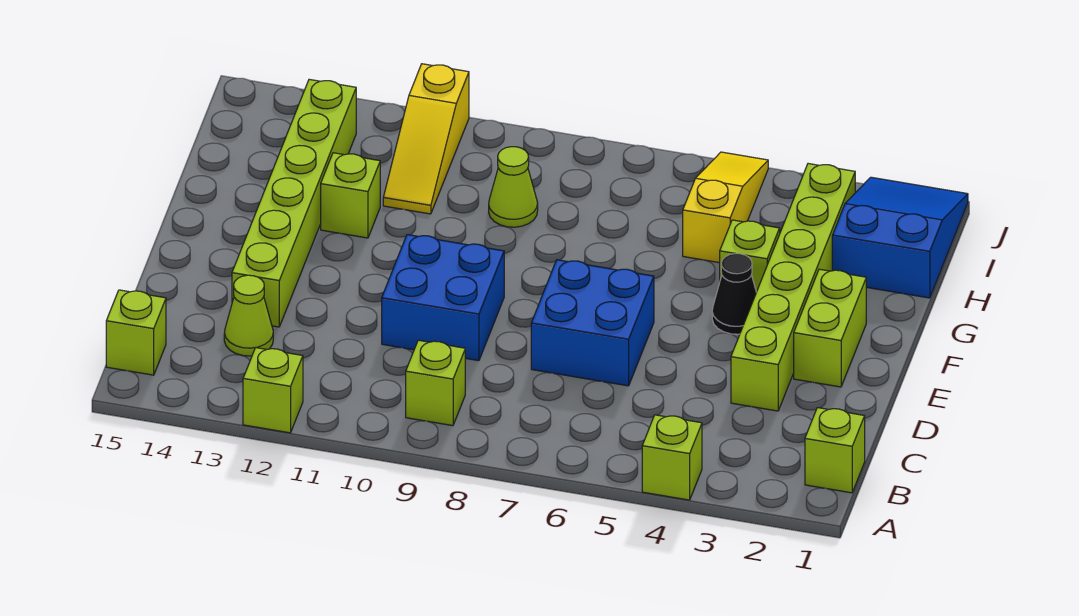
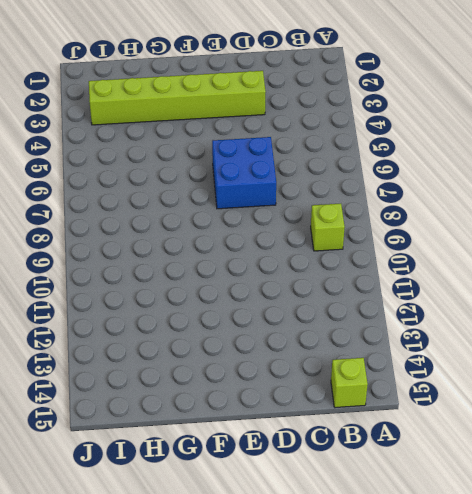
none -> lime 1x1 brick [642,415,702,500]
none -> lime 1x1 brick [243,348,303,433]
none -> lime 1x1 brick [805,408,865,493]

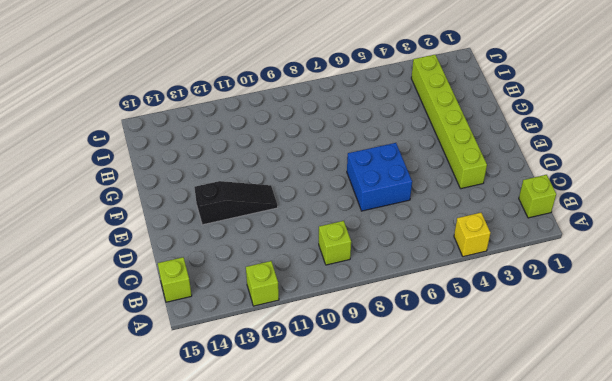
yellow 1x1 brick [454,213,491,257] -> lime 1x1 brick [642,415,702,500]
black 1x3 slope [195,181,278,225] -> lime 1x6 brick [232,79,356,327]
none -> lime 1x1 cone [224,275,273,356]
none -> blue 2x2 brick [382,235,504,361]
none -> lime 1x2 brick [794,269,866,387]

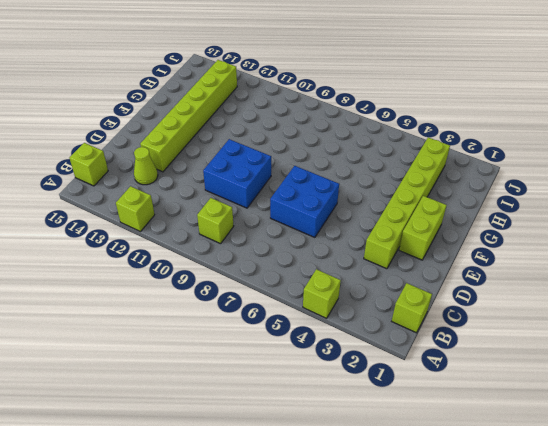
none -> black 1x1 cone [712,254,756,334]
none -> lime 1x1 brick [720,220,780,292]
none -> lime 1x1 brick [321,153,380,238]

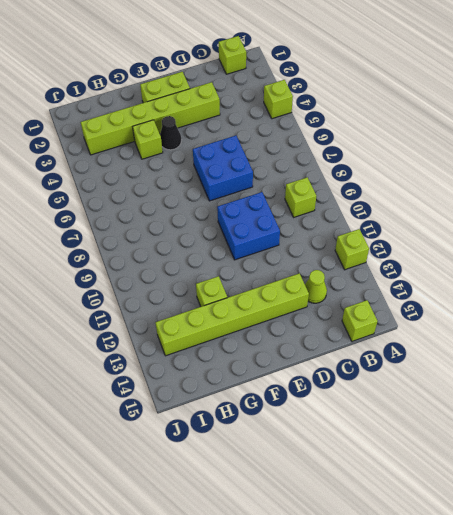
none -> blue 2x3 slope [832,177,968,298]
none -> yellow 1x3 slope [683,152,768,263]
none -> lime 1x1 cone [489,147,538,227]

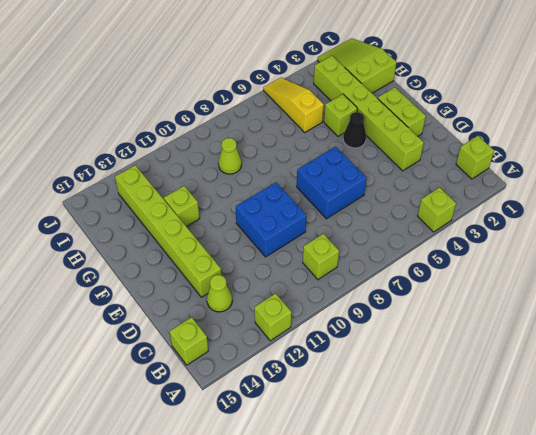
lime 2x3 slope [317,38,397,93] -> blue 2x3 slope [832,177,968,298]
none -> yellow 1x3 slope [383,64,469,214]

